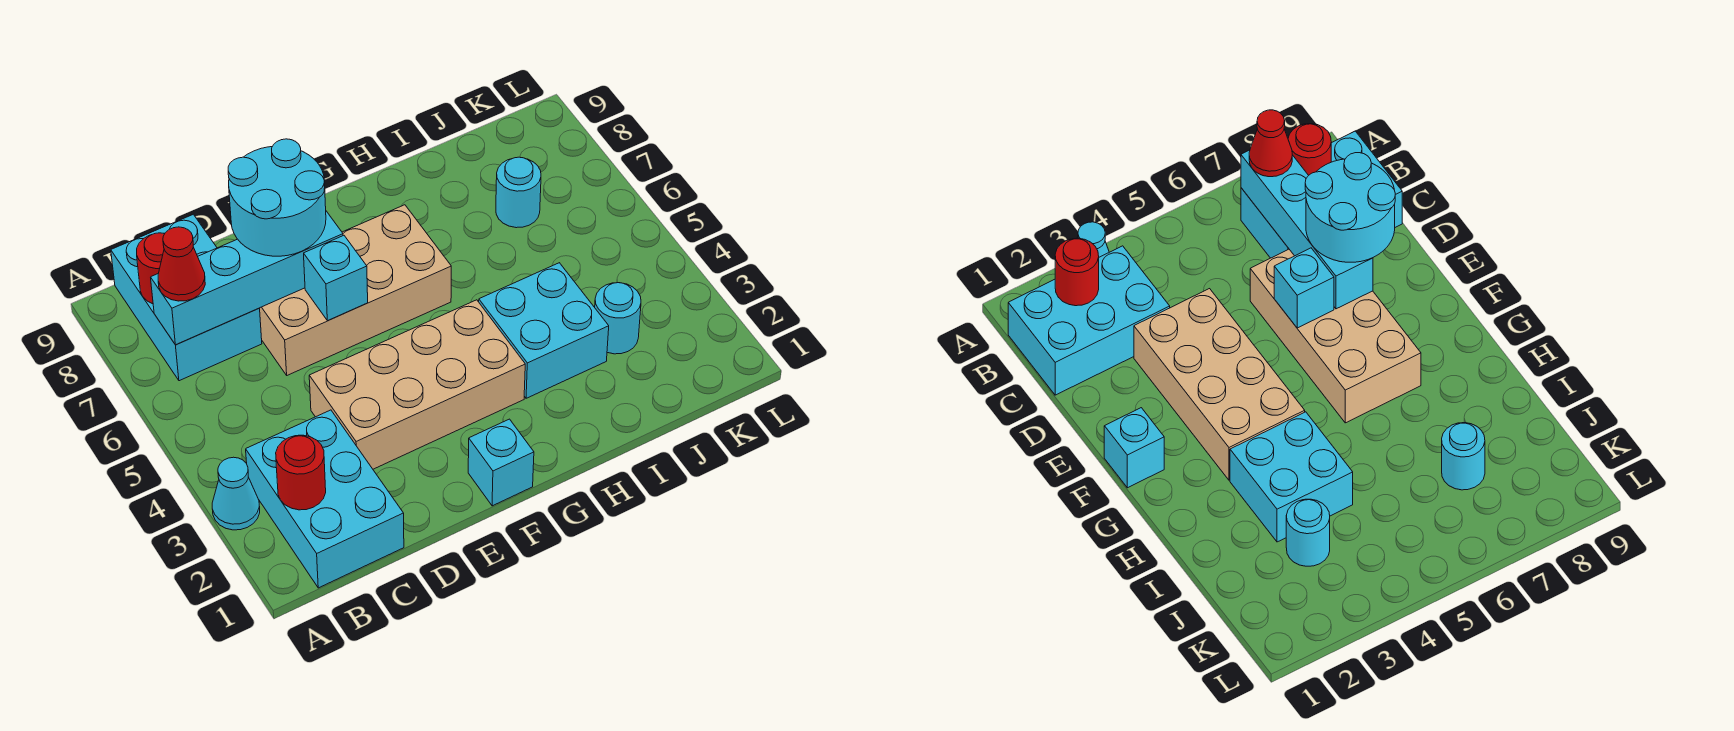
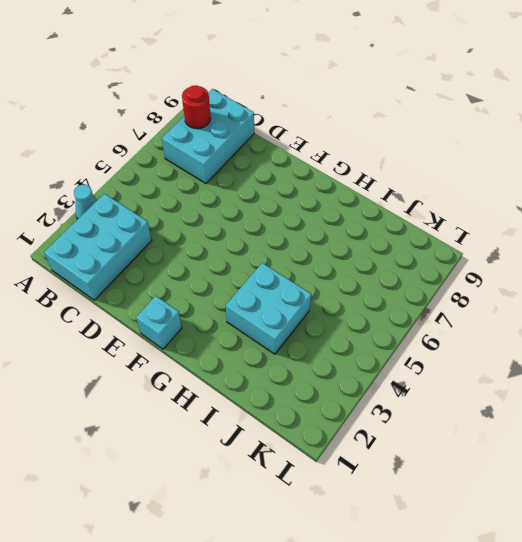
none -> tan 2x4 brick [309,300,525,469]
none -> tan 2x4 brick [260,205,451,375]
none -> cyan 1x1 round brick [595,283,641,354]

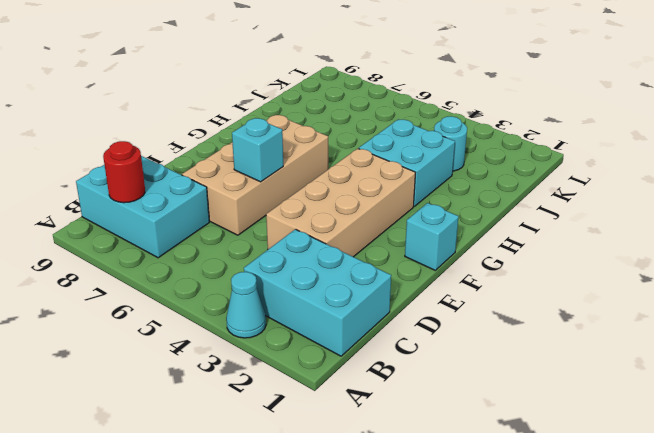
none -> cyan 1x1 round brick [496,157,541,228]
none -> red 1x1 round brick [276,435,326,510]
none -> cyan 1x4 brick [151,211,343,345]

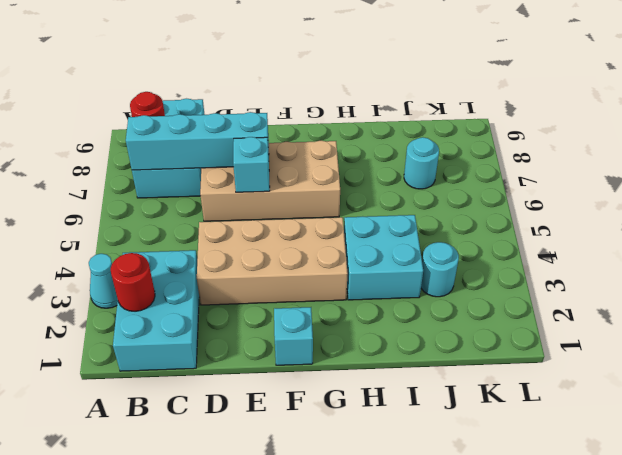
none -> red 1x1 cone [158,227,205,301]
none -> cyan 2x2 round brick [228,139,326,256]

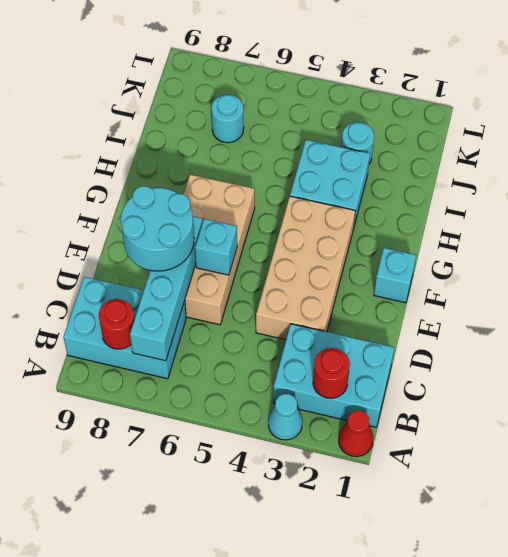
red 1x1 cone [339,411,373,457] -> red 1x1 cone moved to [158,227,205,301]

